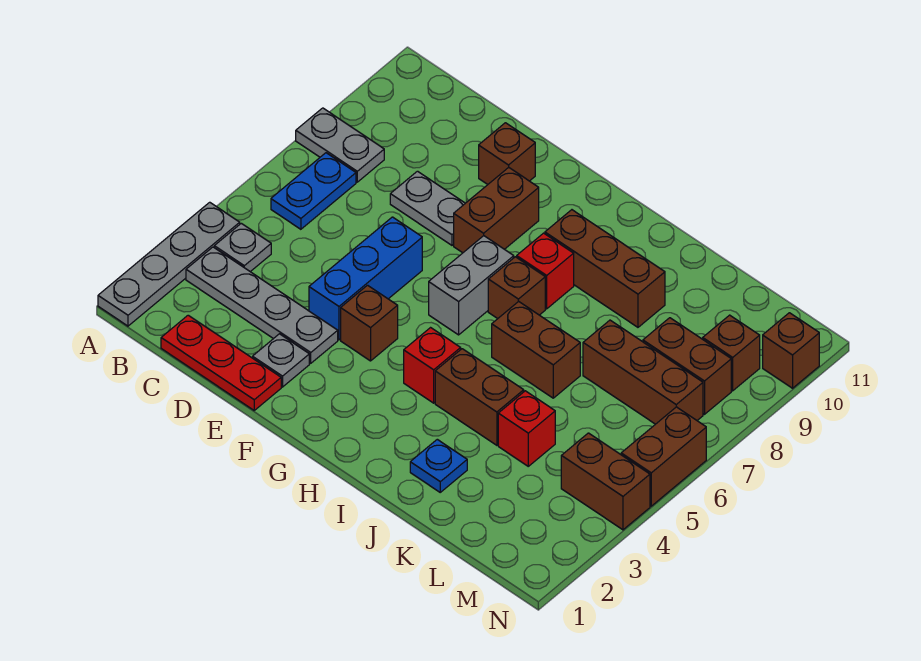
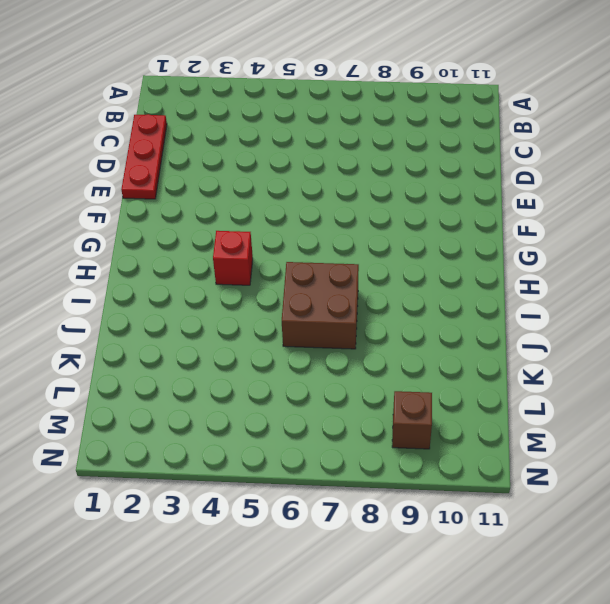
brown 2x2 brick [282,262,359,349] -> brown 1x2 brick [492,301,580,398]
none -> grey 1x4 plate [98,202,240,326]
none -> grey 1x2 plate [296,108,384,182]
none -> grey 1x4 plate [186,247,338,363]

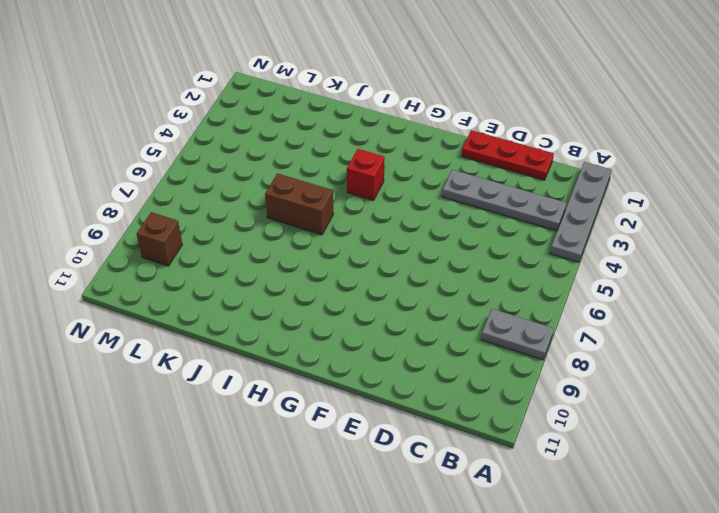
none -> grey 1x1 plate [214,223,271,272]
none -> blue 1x2 plate [271,153,356,229]
none -> grey 1x2 plate [390,171,465,245]

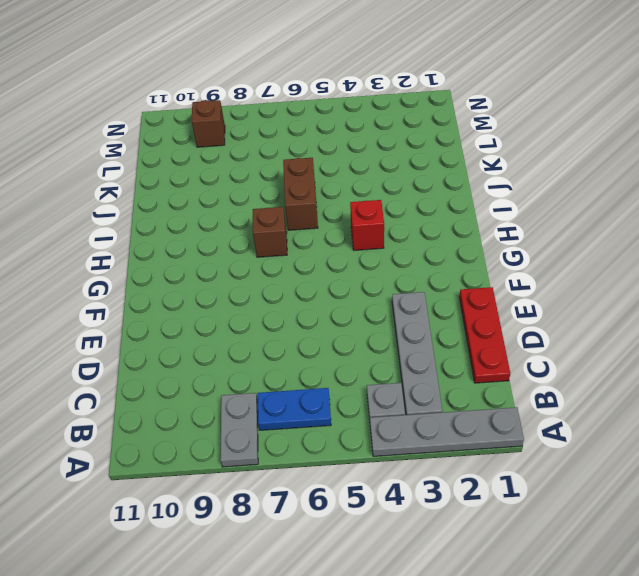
none -> grey 1x2 plate [390,171,465,245]
none -> grey 1x1 plate [253,334,309,387]
none -> blue 1x3 brick [309,217,422,340]

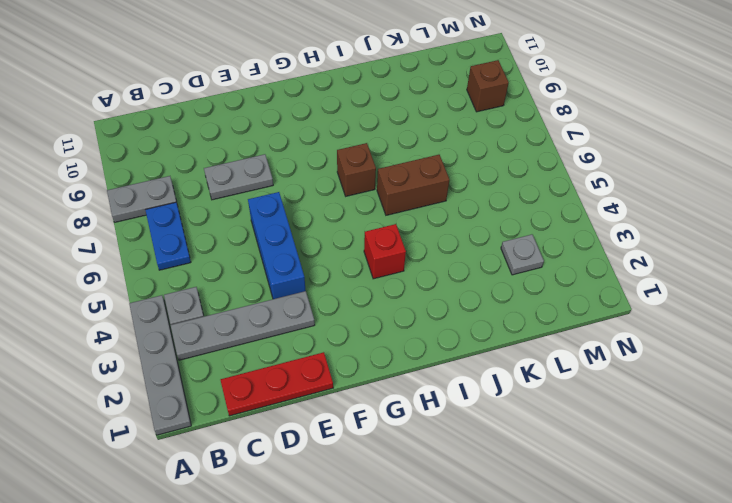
grey 1x1 plate [501,234,544,275] -> grey 1x1 plate moved to [253,334,309,387]
none -> brown 1x1 brick [479,123,535,184]
none -> brown 1x1 brick [341,285,398,361]
none -> brown 1x2 brick [454,167,539,253]

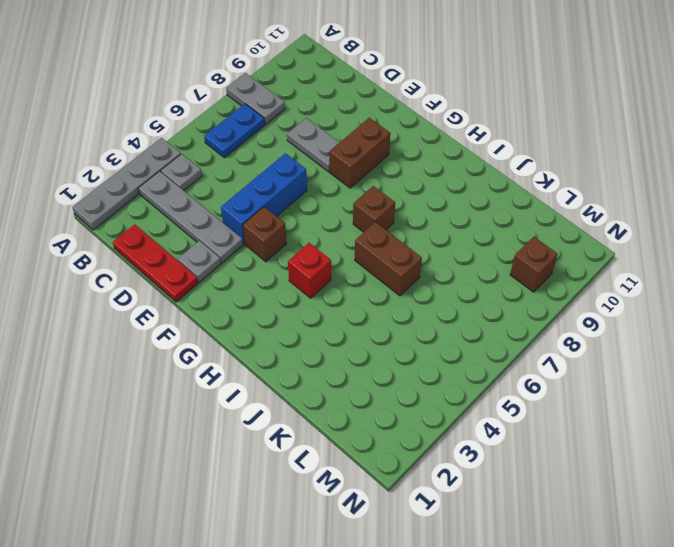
none -> brown 1x1 brick [479,123,535,184]
none -> grey 1x2 brick [429,236,514,335]
none -> red 1x1 brick [517,233,574,309]

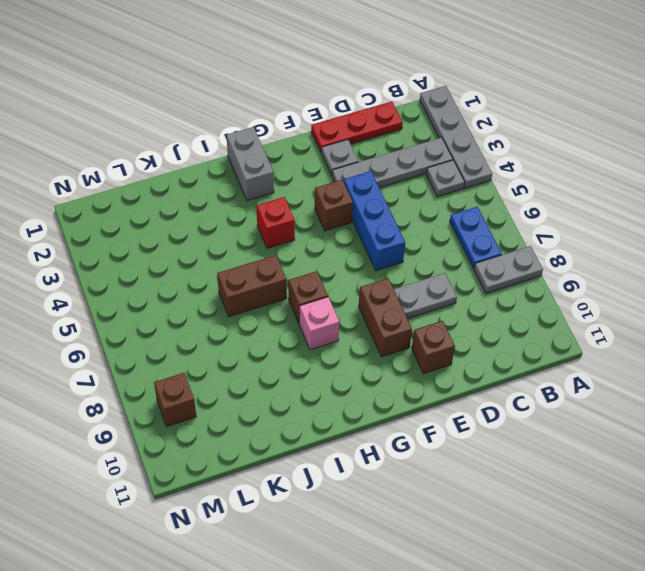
grey 1x2 brick [227,127,274,201] -> grey 1x2 brick moved to [429,236,514,335]
pink 1x1 brick [299,297,339,350] -> red 1x1 brick [517,233,574,309]
none -> brown 1x3 brick [545,210,665,327]
none -> brown 1x2 brick [435,349,524,445]
none -> blue 1x1 plate [410,439,467,492]

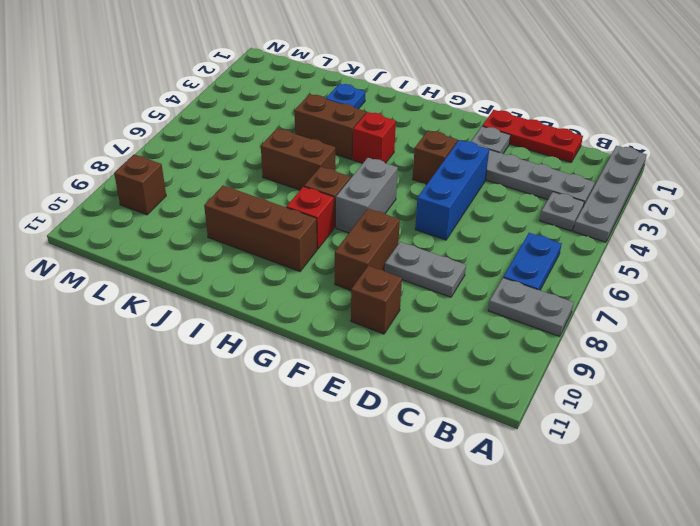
none -> red 1x1 brick [498,391,555,466]
none -> brown 1x3 brick [583,320,703,424]
none -> brown 1x2 brick [643,318,731,414]

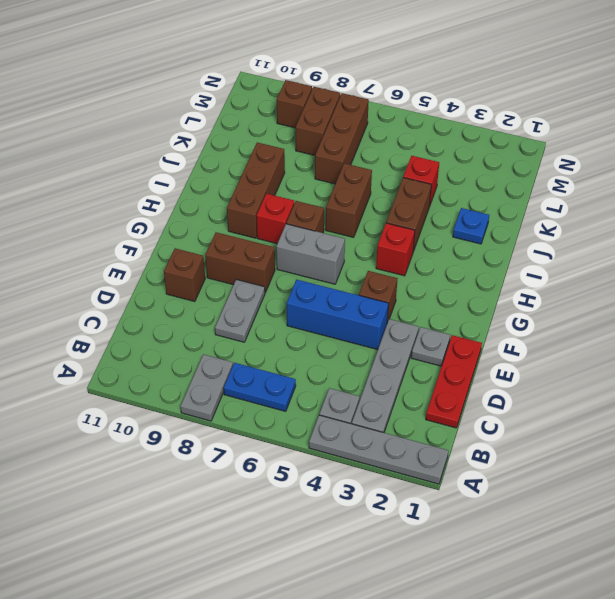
none -> brown 1x2 brick [561,433,650,530]
none -> brown 1x2 brick [621,407,706,506]
none -> brown 1x1 brick [763,313,819,388]

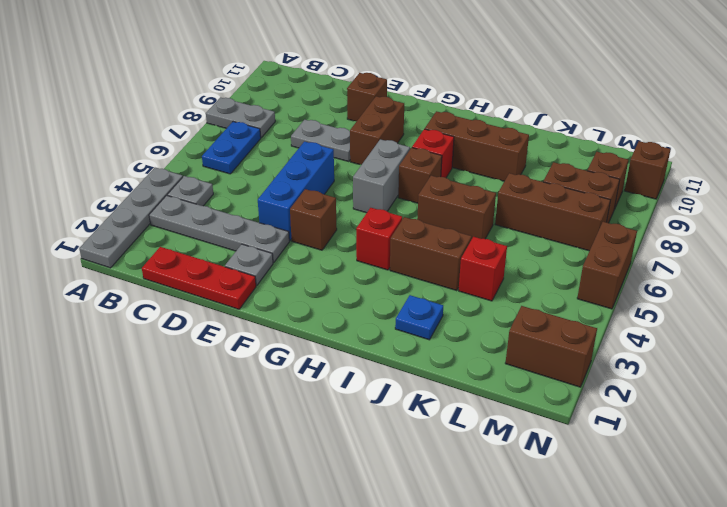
brown 1x2 brick [505,306,597,387] -> brown 1x2 brick moved to [561,433,650,530]

